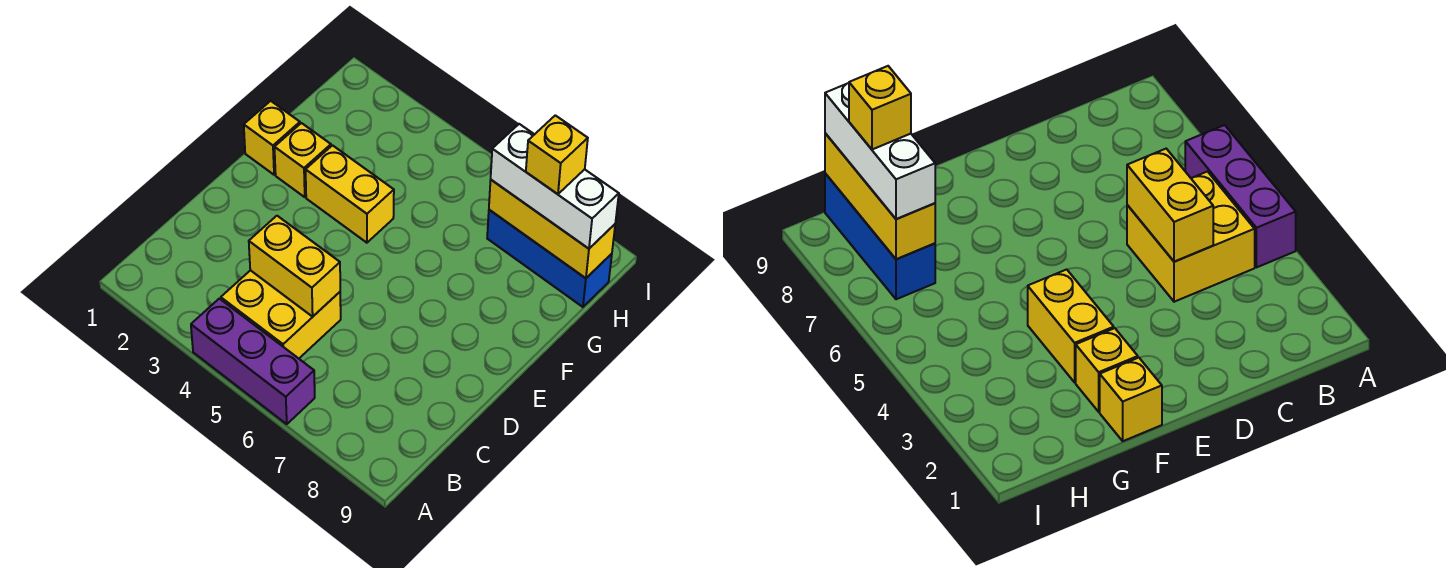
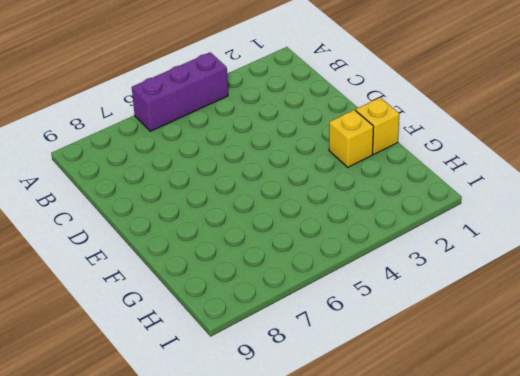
none -> yellow 2x2 brick [221,270,341,358]
none -> yellow 1x2 brick [306,145,394,243]

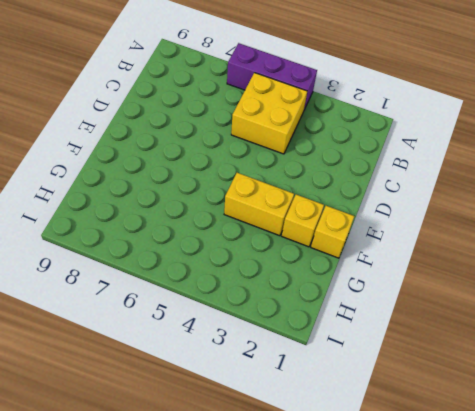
none -> blue 1x3 brick [487,210,612,307]
none -> yellow 1x2 brick [249,216,340,317]

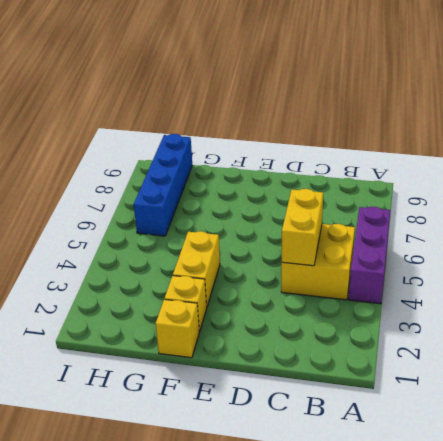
blue 1x4 brick [134,134,192,236] -> blue 1x3 brick [487,210,612,307]
none -> yellow 1x3 brick [489,180,615,278]
none -> white 1x3 brick [491,124,619,249]

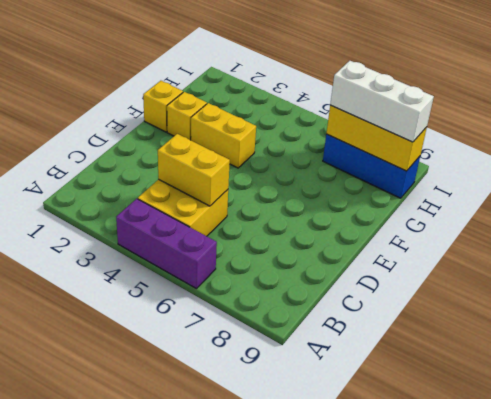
none -> yellow 1x1 brick [526,115,588,194]

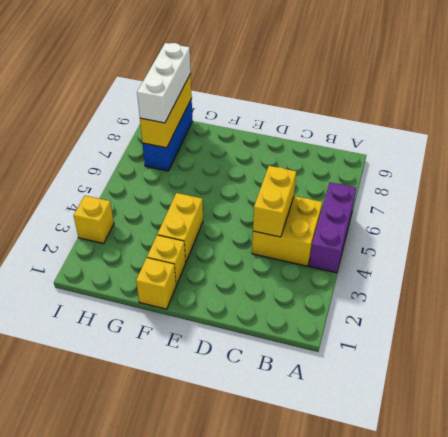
yellow 1x1 brick [74,196,114,244] -> yellow 1x1 brick moved to [526,115,588,194]

